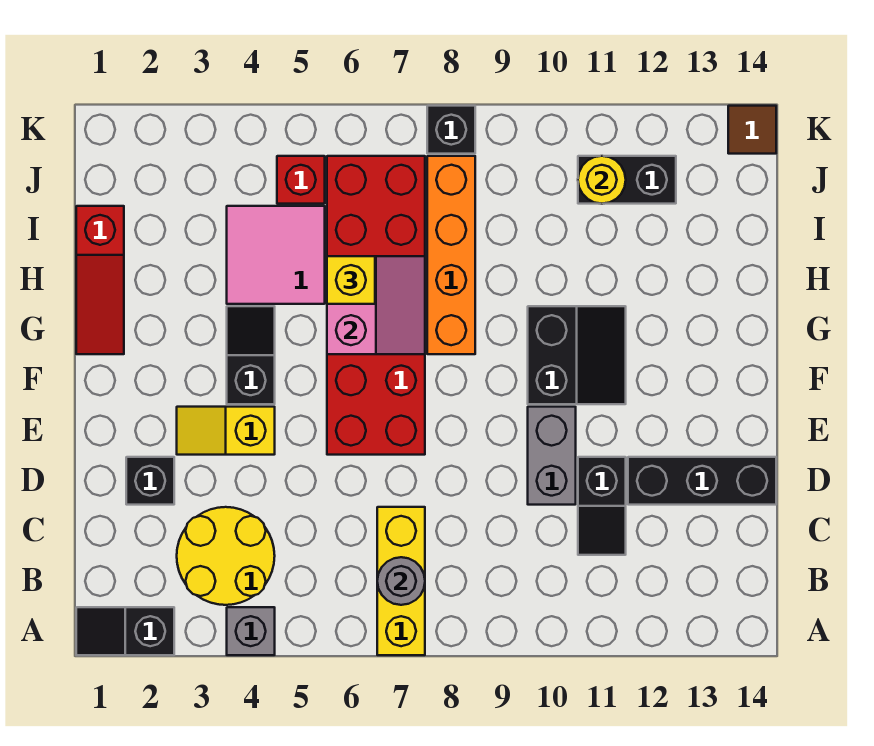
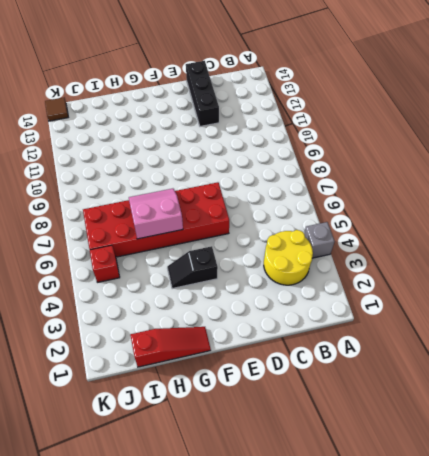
none -> black 1x2 slope [76,607,174,655]
none -> yellow 1x3 brick [377,507,425,655]
none -> black 1x2 slope [578,457,626,555]

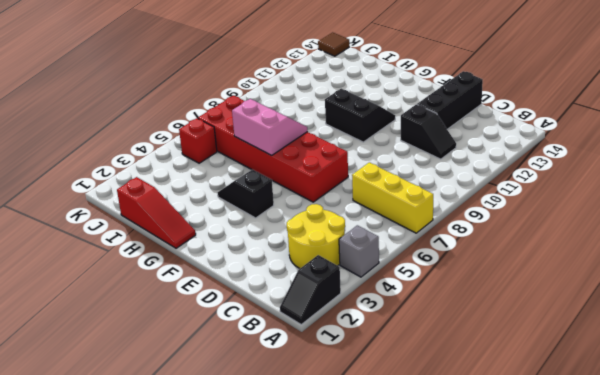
none -> black 1x1 brick [126,457,174,505]
none -> grey 1x2 brick [528,407,576,505]
none -> yellow 1x2 slope [177,407,275,455]

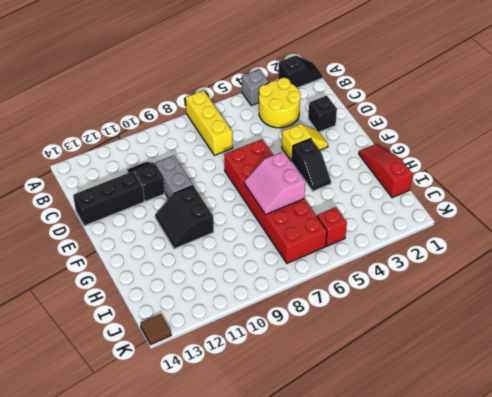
none -> orange 1x4 brick [427,156,475,354]
none -> pink 2x2 tile [227,206,325,304]
none -> black 1x2 brick [578,156,676,204]

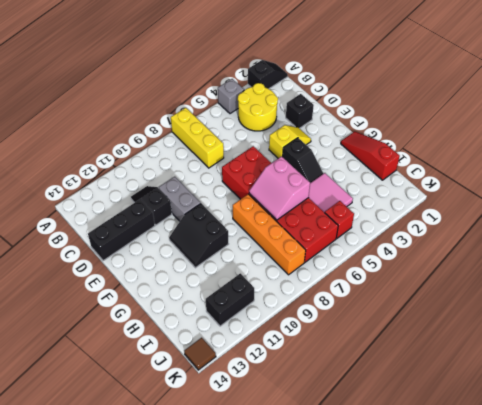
none -> black 1x1 brick [427,106,475,154]
none -> grey 1x1 round brick [377,557,425,605]
none -> yellow 1x1 round brick [578,156,626,204]

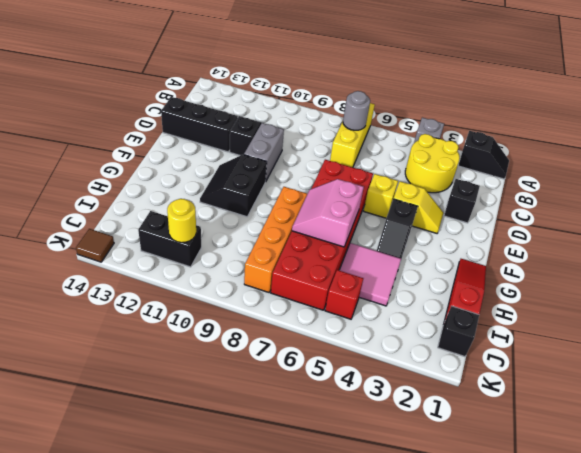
yellow 1x1 brick [364,174,398,218] -> yellow 1x1 brick moved to [327,256,375,304]
black 1x1 brick [438,306,479,357] -> black 1x1 brick moved to [427,106,475,154]

